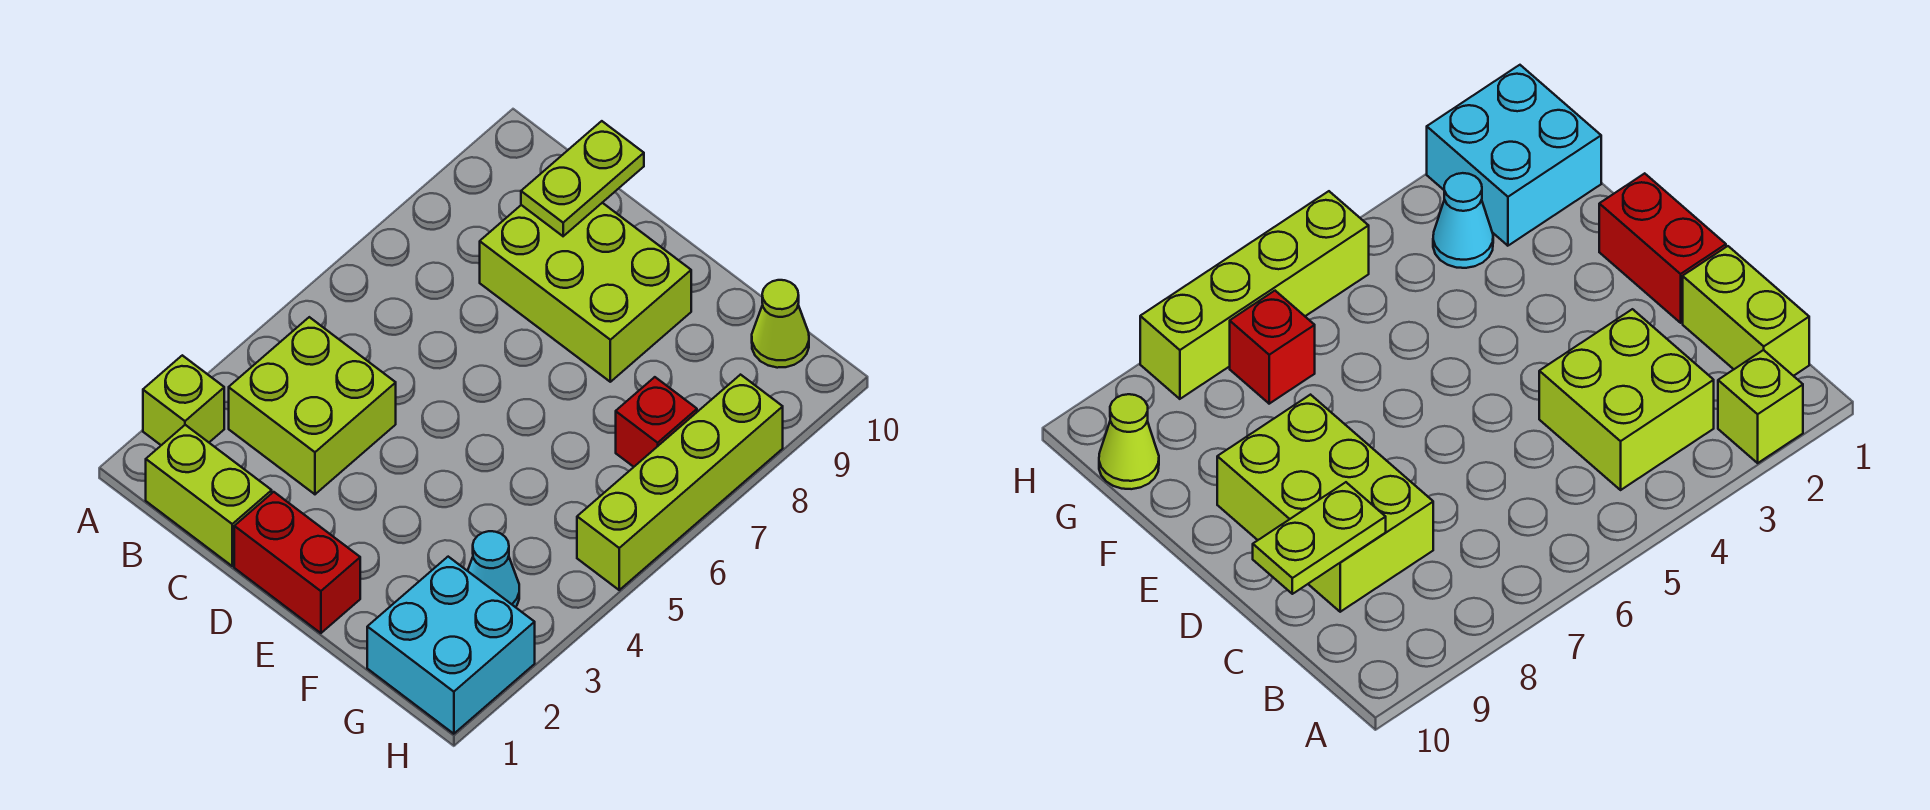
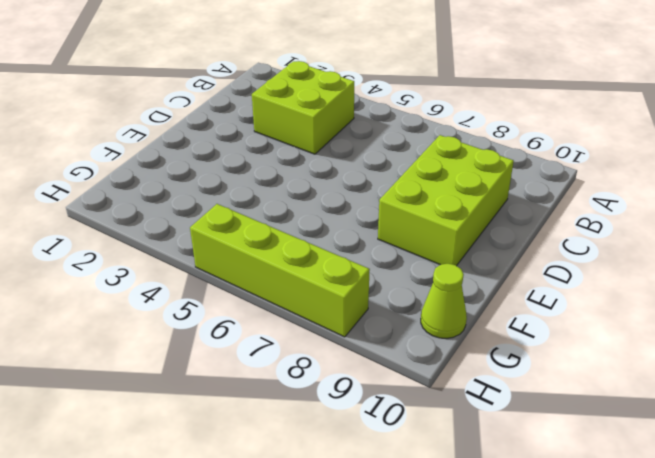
none -> lime 1x1 brick [143,355,224,445]
none -> lime 1x2 brick [146,425,272,566]

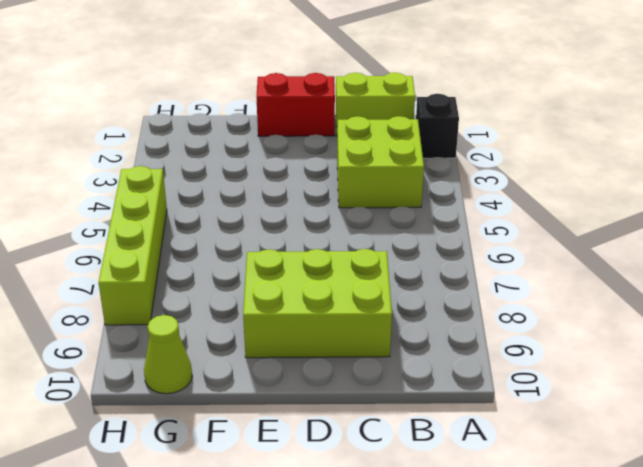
black 1x1 brick [416,94,459,158] -> lime 1x1 brick [143,355,224,445]
none -> cyan 2x2 brick [367,557,535,734]
none -> cyan 1x1 cone [468,531,519,607]

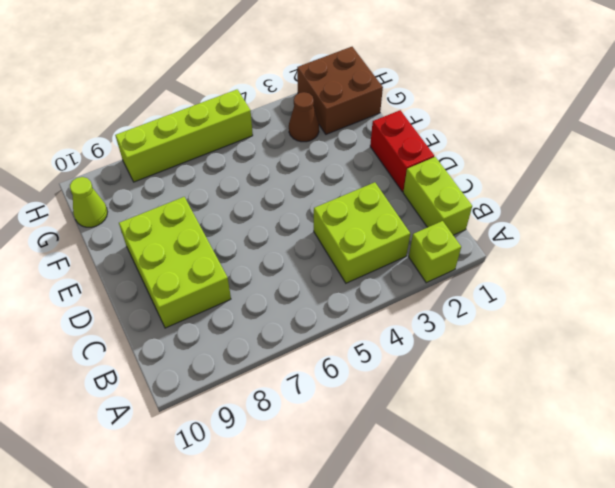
brown 2x2 brick [297,47,383,134] -> cyan 2x2 brick [367,557,535,734]
brown 1x1 cone [289,92,319,142] -> cyan 1x1 cone [468,531,519,607]
none -> red 1x1 brick [616,377,697,467]
none -> lime 1x2 plate [521,121,644,236]

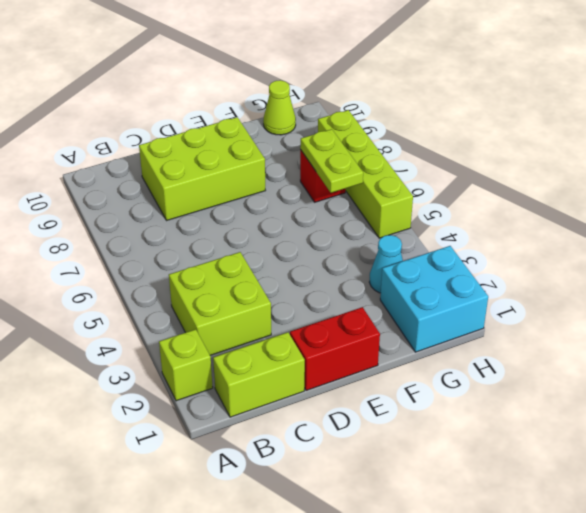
lime 1x2 plate [300,129,363,193] -> lime 1x2 plate moved to [521,121,644,236]

